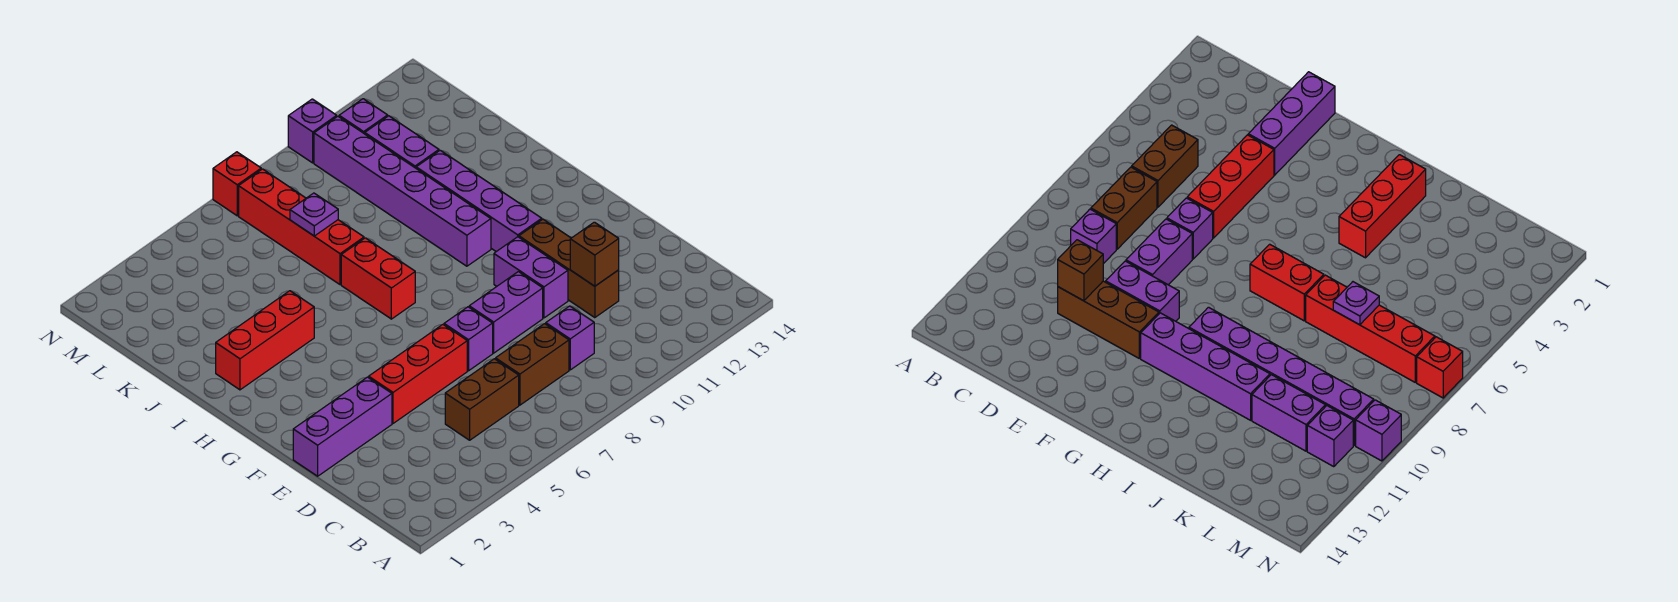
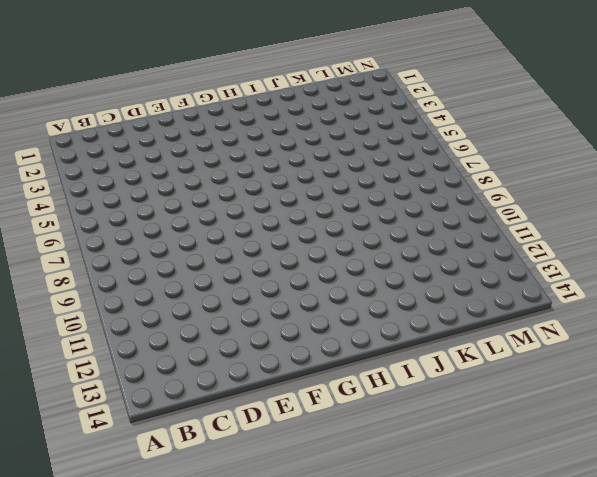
none -> brown 1x2 brick [445,359,519,440]
none -> brown 1x2 brick [496,324,569,405]
none -> purple 1x1 brick [546,306,594,370]

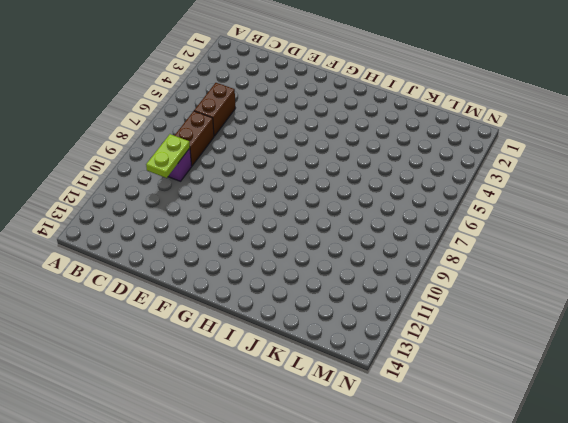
lime 1x2 plate [146,134,190,178] -> none
none -> brown 1x3 brick [519,219,619,318]
none -> purple 1x3 brick [293,377,392,476]
none -> red 1x3 brick [369,325,467,423]

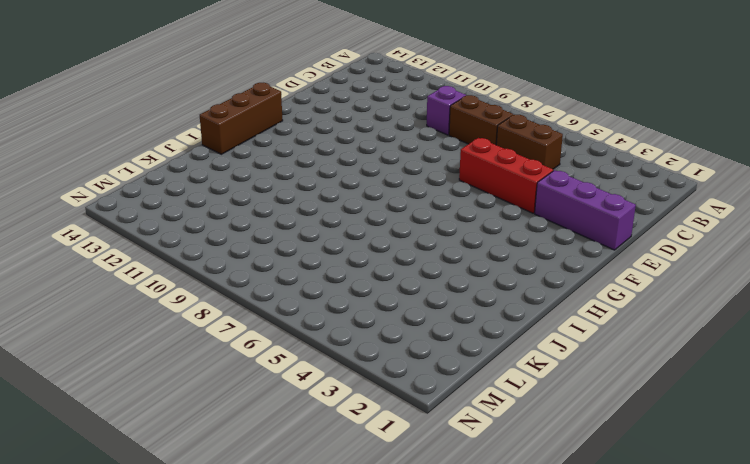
brown 1x3 brick [200,83,283,154] -> brown 1x3 brick moved to [519,219,619,318]
none -> purple 1x1 brick [444,307,493,371]
none -> purple 1x2 brick [469,272,543,353]
none -> purple 1x2 brick [494,237,568,318]

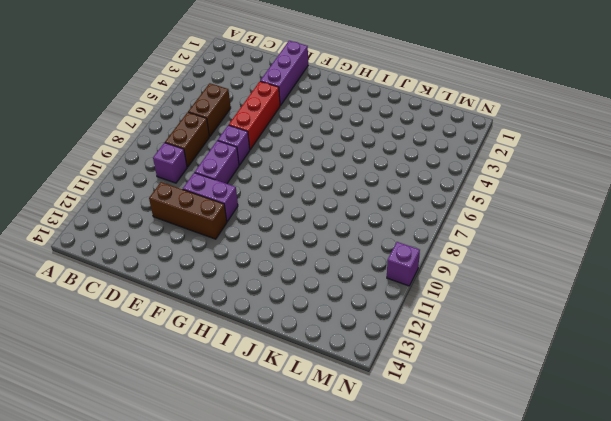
none -> purple 1x4 brick [416,150,542,252]
none -> red 1x2 brick [341,238,415,319]
none -> purple 1x6 brick [314,116,491,266]

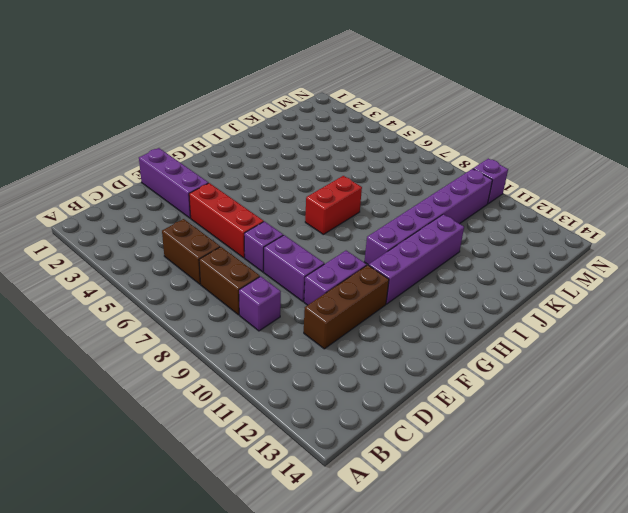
none -> red 1x3 brick [216,291,314,390]
none -> red 1x4 brick [239,169,364,285]
none -> purple 1x2 brick [365,116,439,168]

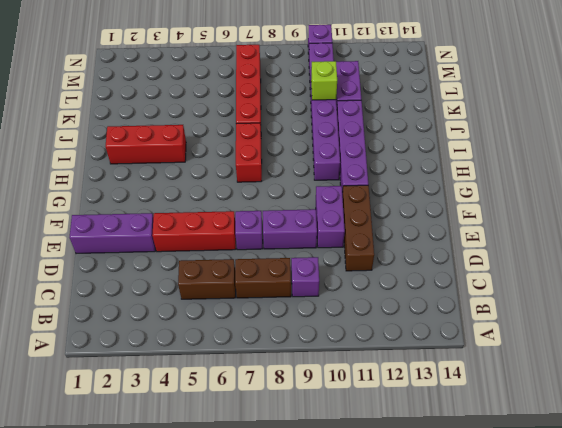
lime 1x1 brick [311,61,337,100] -> none
none -> purple 1x1 brick [339,99,388,134]
none -> red 1x1 brick [213,152,261,216]
none -> brown 1x1 brick [570,222,619,286]

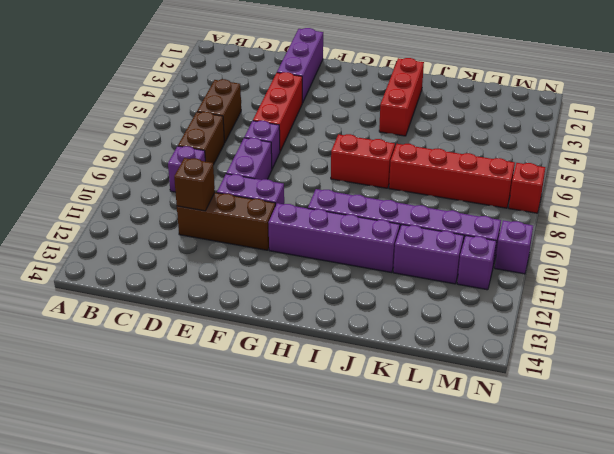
none -> purple 1x1 plate [290,193,338,236]

